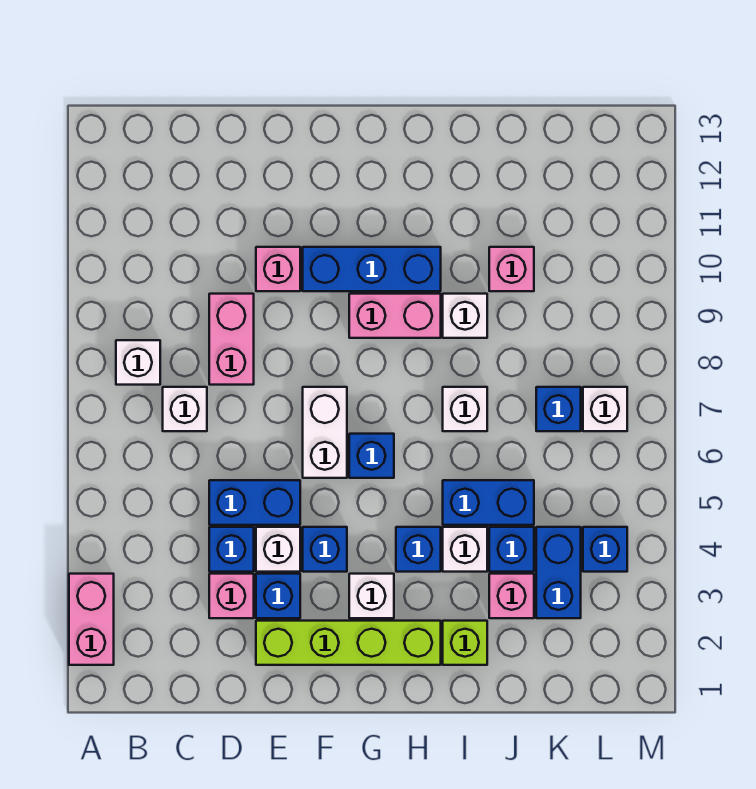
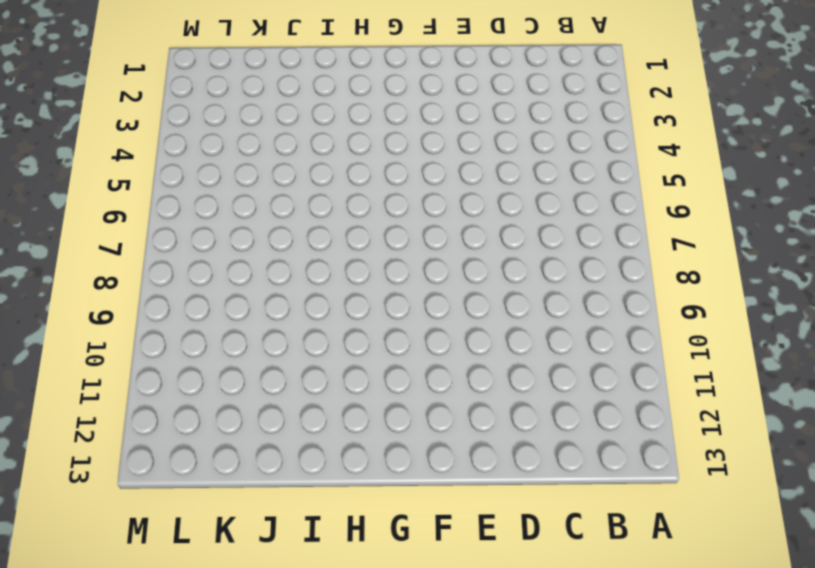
none -> pink 1x2 brick [69,574,114,665]
none -> white 1x1 brick [116,340,160,385]
none -> white 1x1 brick [163,387,207,431]
none -> pink 1x1 brick [209,574,254,618]

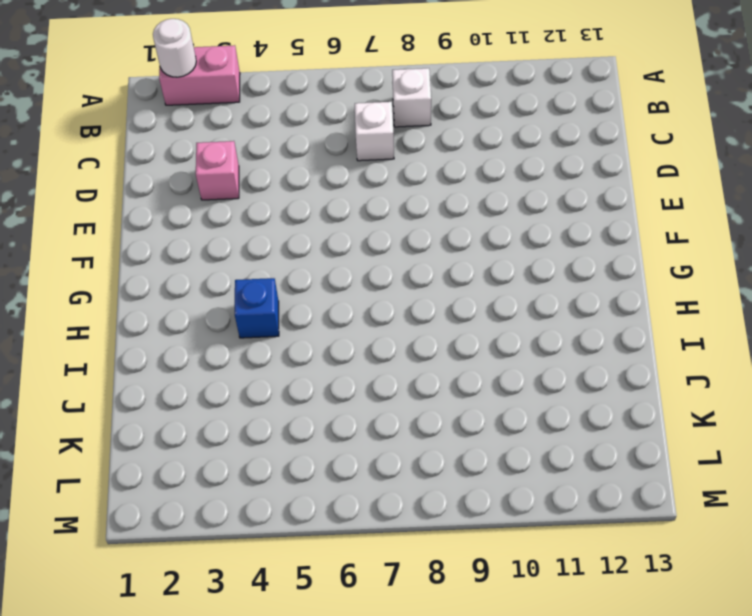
white 1x1 round brick [153,19,196,77] -> none
none -> blue 1x1 brick [209,527,254,572]
none -> blue 1x2 brick [209,480,300,525]
none -> pink 1x2 brick [209,294,254,385]
none -> lime 1x4 brick [256,621,441,665]

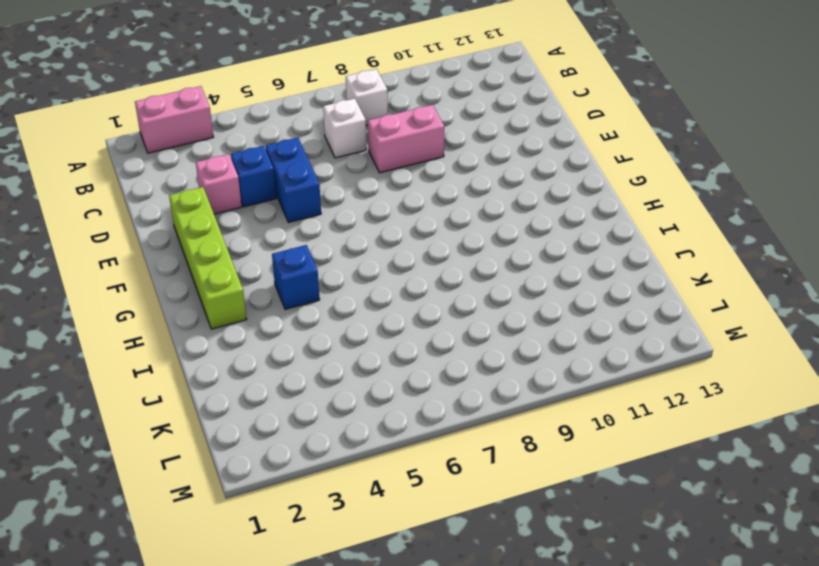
none -> blue 1x1 brick [256,574,300,618]
none -> white 1x1 brick [256,527,300,572]
none -> pink 1x1 brick [256,247,300,291]
none -> blue 1x1 brick [303,527,347,572]

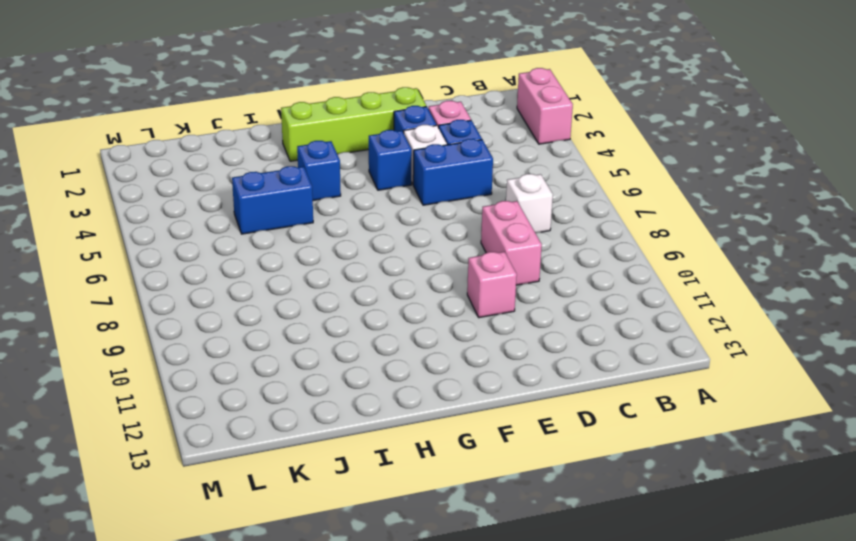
none -> white 1x1 brick [116,340,160,385]
none -> white 1x2 brick [303,387,347,478]
none -> blue 1x3 brick [303,247,441,291]
none -> white 1x1 brick [349,574,394,618]

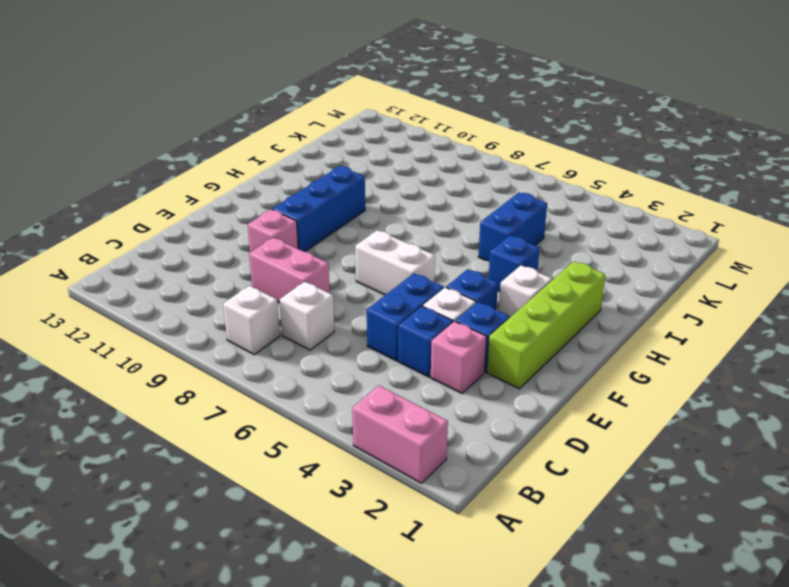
none -> blue 1x1 brick [349,434,394,478]
none -> pink 1x2 brick [349,294,441,338]
none -> lime 1x1 brick [443,621,487,665]
none -> white 1x1 brick [443,527,487,572]

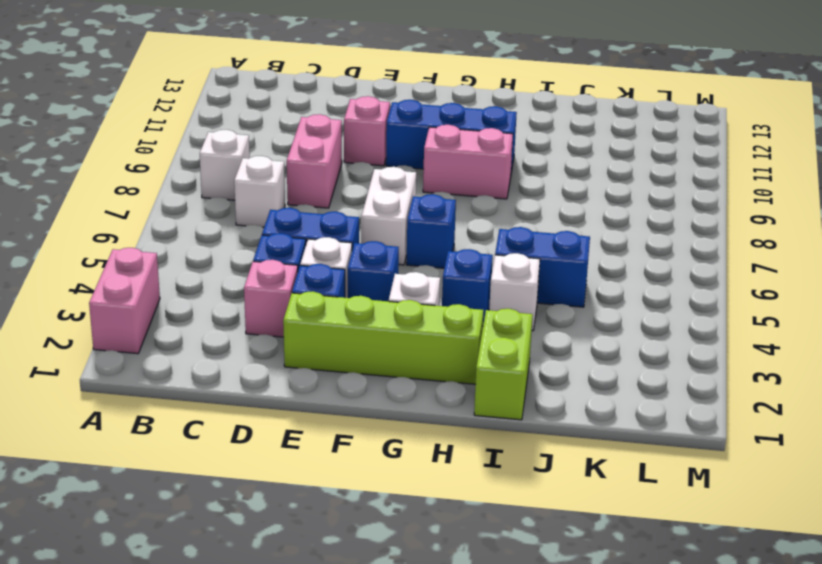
lime 1x2 brick [474,309,533,420] -> lime 1x1 brick [443,621,487,665]
none -> white 1x1 brick [443,387,487,431]
none -> white 1x1 brick [443,294,487,338]
none -> pink 1x1 brick [489,574,534,618]
none -> blue 1x1 brick [489,527,534,572]

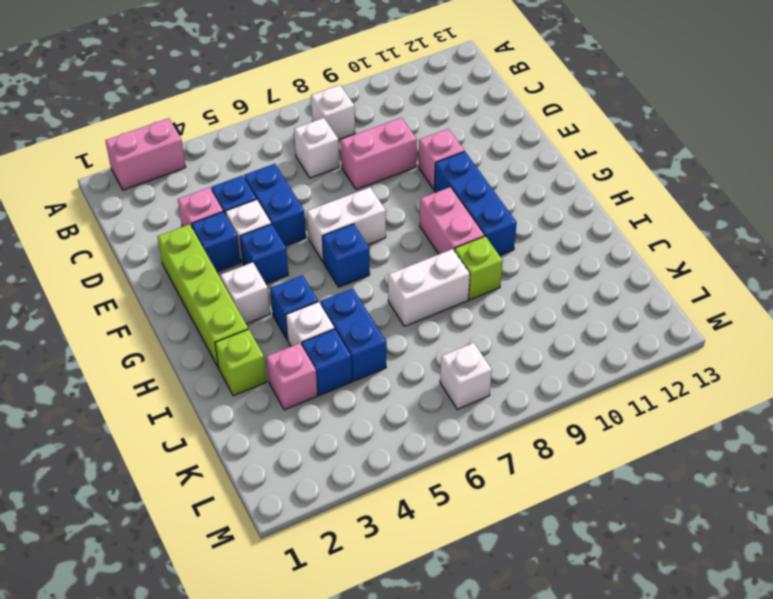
white 1x2 brick [388,249,470,326] -> white 1x1 brick [443,387,487,431]
lime 1x1 brick [454,236,503,300] -> white 1x1 brick [443,294,487,338]
none -> pink 1x1 brick [489,247,534,291]
none -> blue 1x2 brick [536,527,581,618]
none -> blue 1x1 brick [536,387,581,431]
none -> blue 1x1 brick [583,527,627,572]

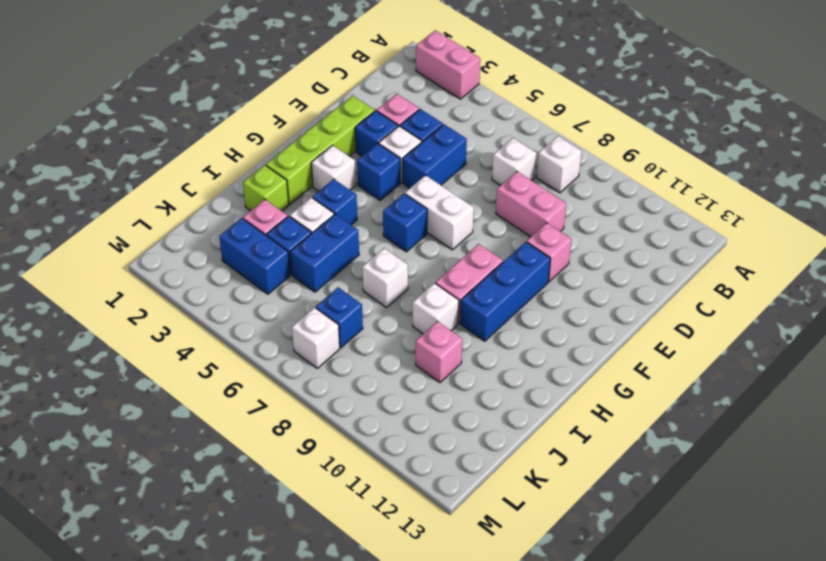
none -> blue 1x1 brick [583,527,627,572]

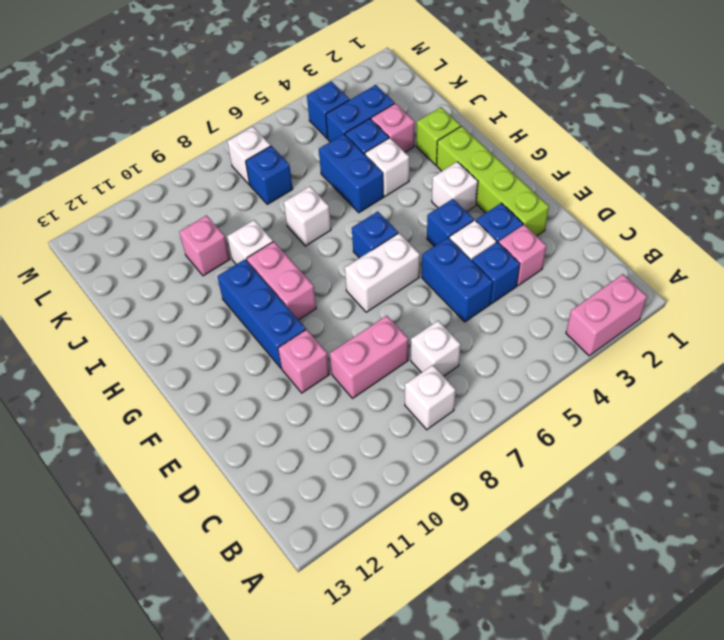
none -> blue 1x1 brick [396,527,441,572]

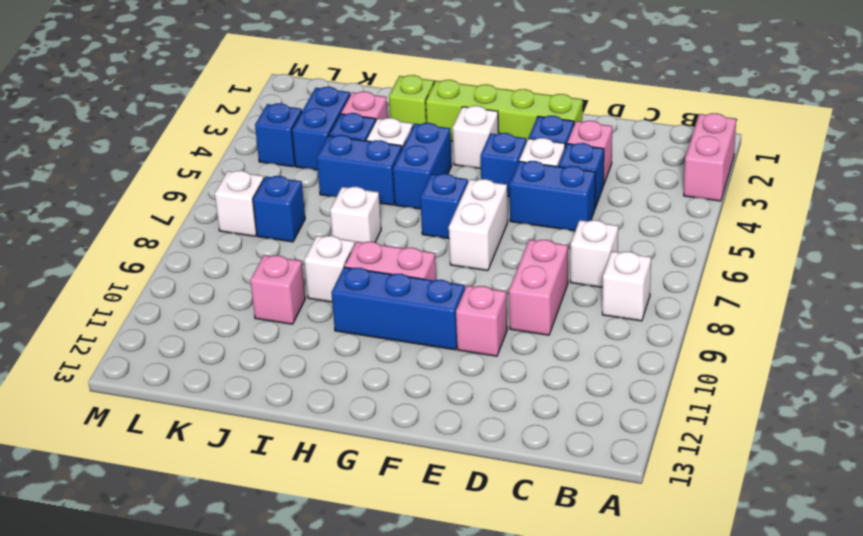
blue 1x2 brick [393,123,452,209] -> blue 1x1 brick [396,527,441,572]

